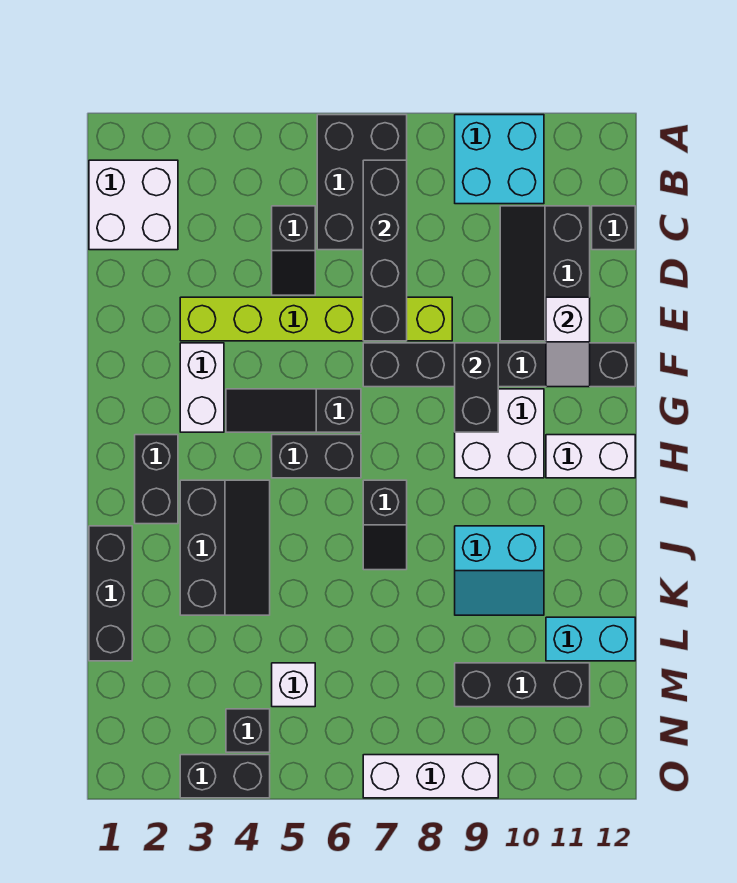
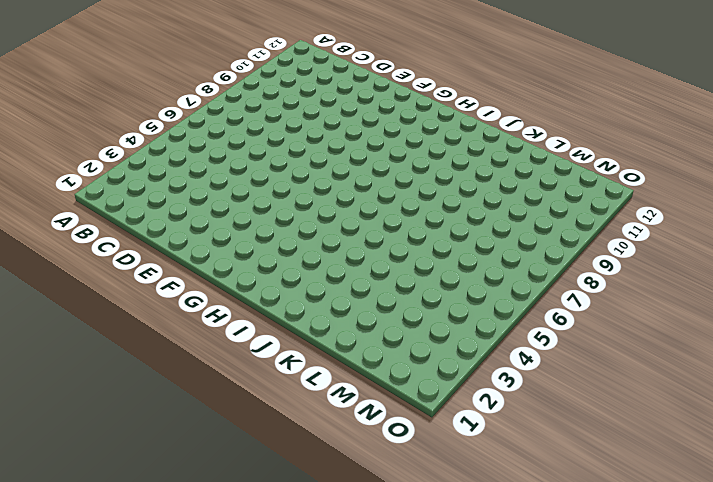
none -> black 2x3 brick [317,115,407,250]
none -> cyan 2x2 brick [455,115,544,204]
none -> white 2x2 brick [89,160,178,250]

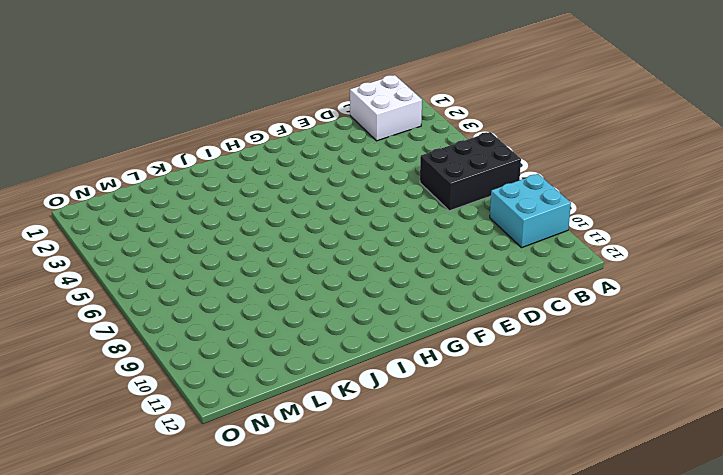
none -> black 1x2 slope [272,206,315,295]
none -> black 2x3 slope [500,206,590,341]
none -> black 1x1 brick [592,206,635,250]

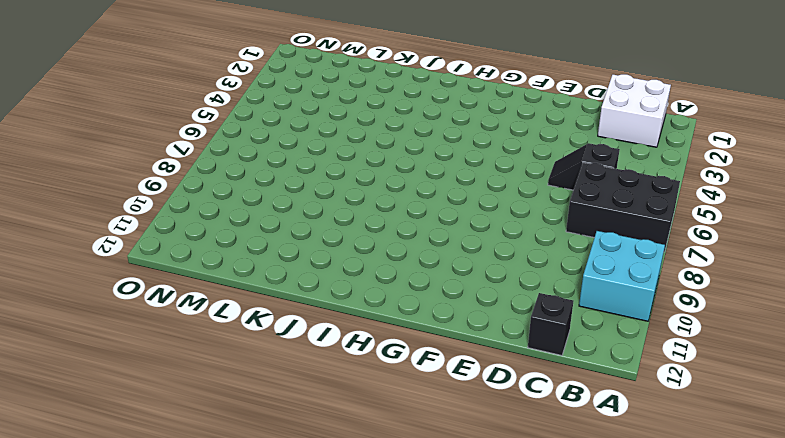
none -> black 2x3 slope [500,206,590,341]
none -> lime 1x6 brick [180,297,452,341]
none -> white 1x2 brick [180,343,224,432]

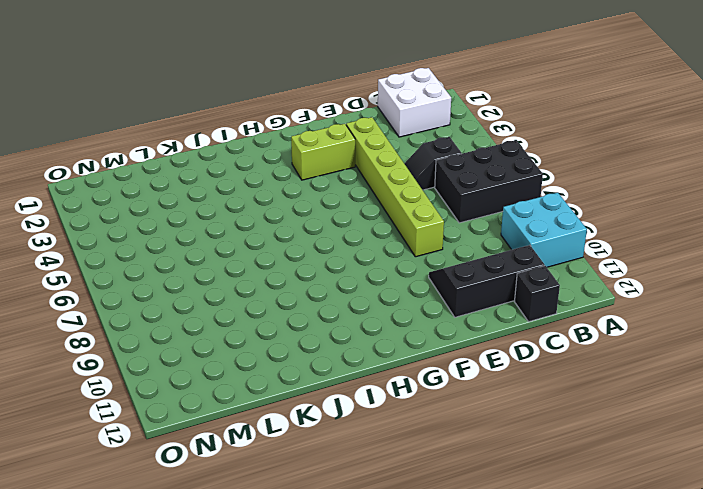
lime 1x2 brick [291,124,355,180] -> white 1x2 brick [180,343,224,432]
none -> black 1x6 brick [363,343,635,387]
none -> black 1x3 slope [226,389,361,432]
none -> white 2x2 brick [455,389,544,478]

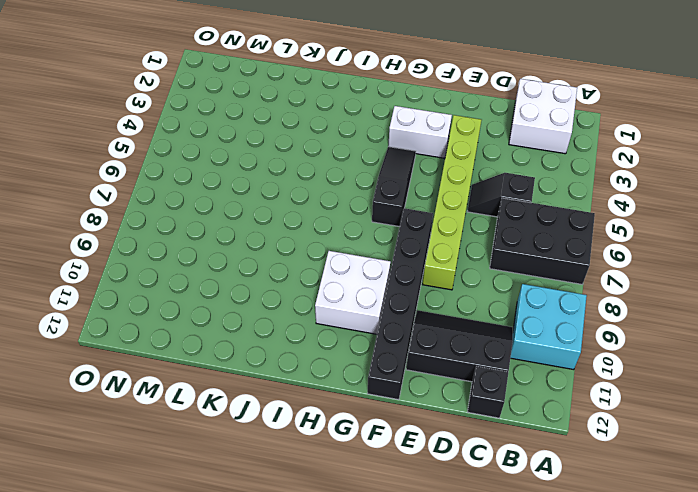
none -> black 1x2 brick [135,435,178,524]
none -> black 1x2 brick [272,435,361,478]
none -> white 1x2 brick [546,435,635,478]

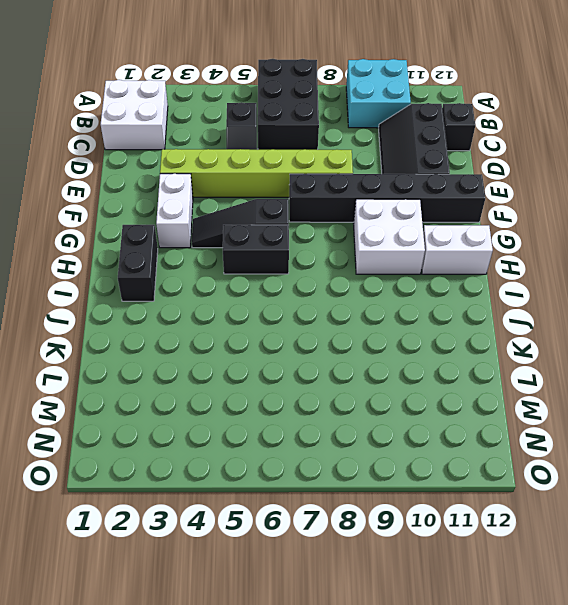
none -> black 2x3 slope [180,480,270,615]
none -> black 1x2 slope [363,480,407,570]
none -> black 1x3 brick [89,526,132,661]

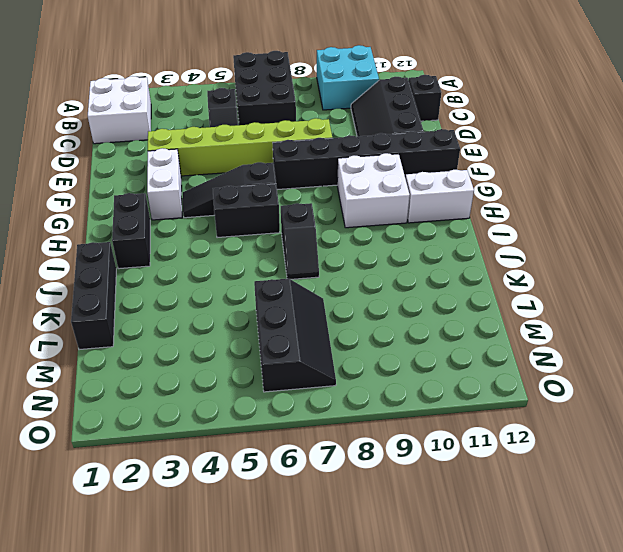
black 2x3 slope [254,279,336,392] -> black 2x3 slope moved to [180,480,270,615]
none -> cyan 2x2 slope [455,526,544,615]
none -> cyan 1x2 brick [546,617,635,661]
none -> white 1x1 brick [272,663,315,707]

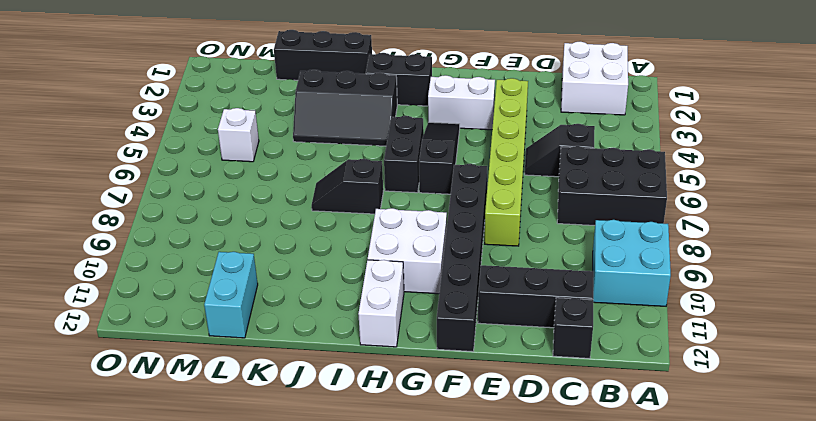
none -> cyan 2x2 slope [455,526,544,615]
none -> black 1x3 brick [455,663,590,707]
none -> black 1x1 brick [226,709,270,752]

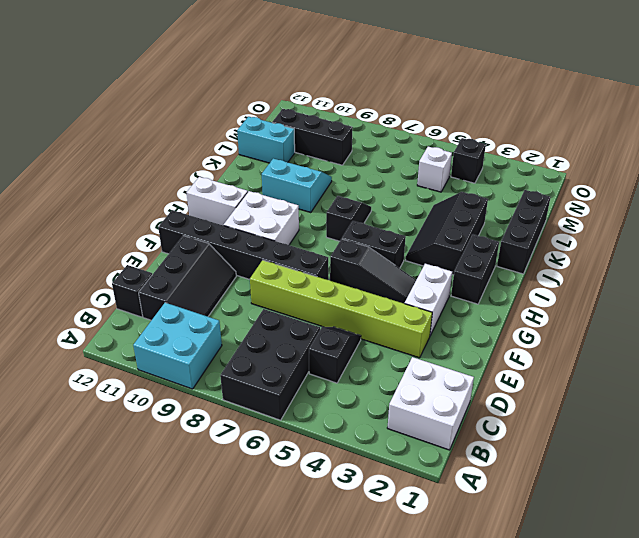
none -> black 1x2 brick [180,755,270,798]
none -> white 1x3 brick [363,755,498,798]
none -> black 1x4 brick [363,160,407,341]

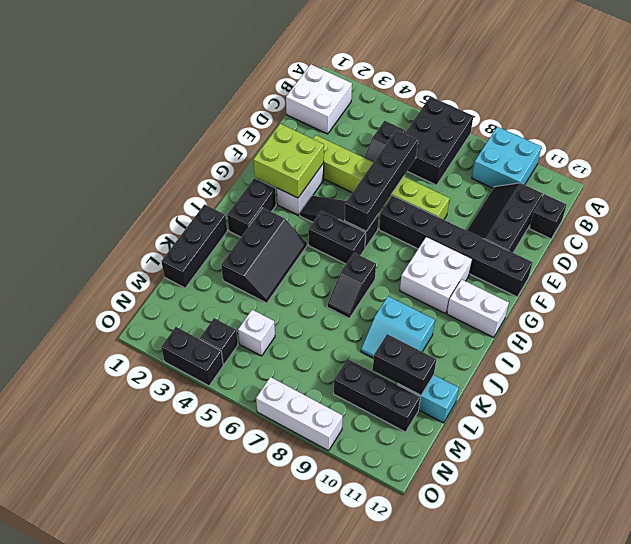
black 1x4 brick [345,130,418,231] -> black 1x4 brick moved to [363,160,407,341]
lime 2x2 brick [254,124,324,198] -> none
black 1x2 brick [373,334,436,395] -> black 1x2 brick turned to [455,343,498,432]
none -> white 1x2 slope [546,297,590,387]

